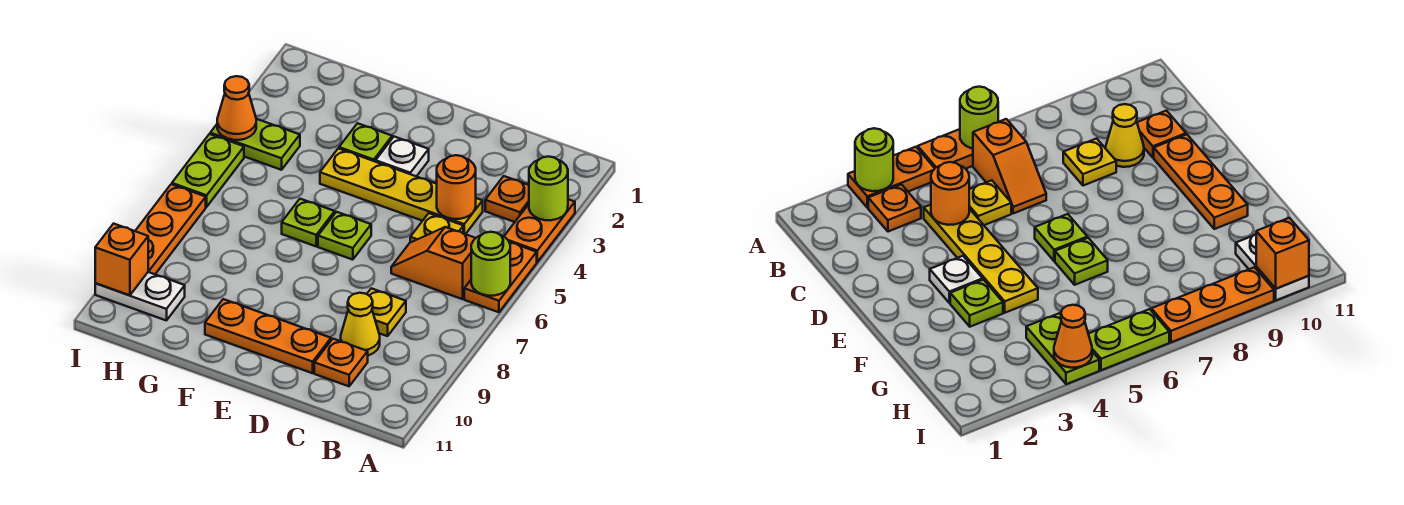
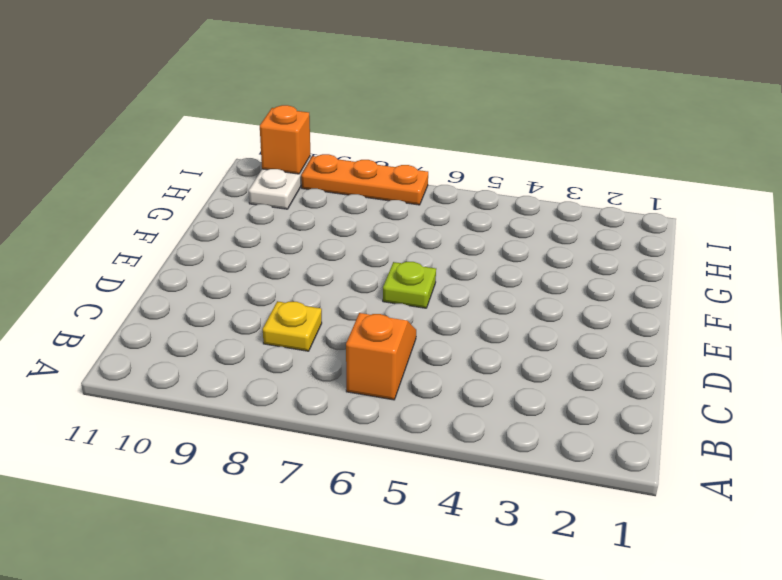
none -> orange 1x2 plate [504,199,575,262]
none -> orange 1x2 plate [464,242,537,312]
none -> orange 1x1 plate [485,176,529,222]

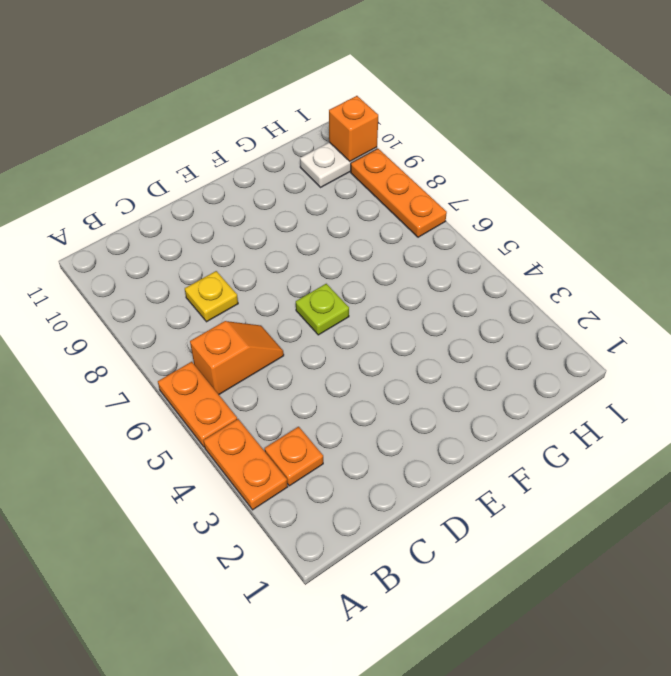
none -> yellow 1x4 plate [320,148,483,234]
none -> yellow 1x1 plate [410,213,463,242]
none -> yellow 1x1 cone [341,293,380,355]

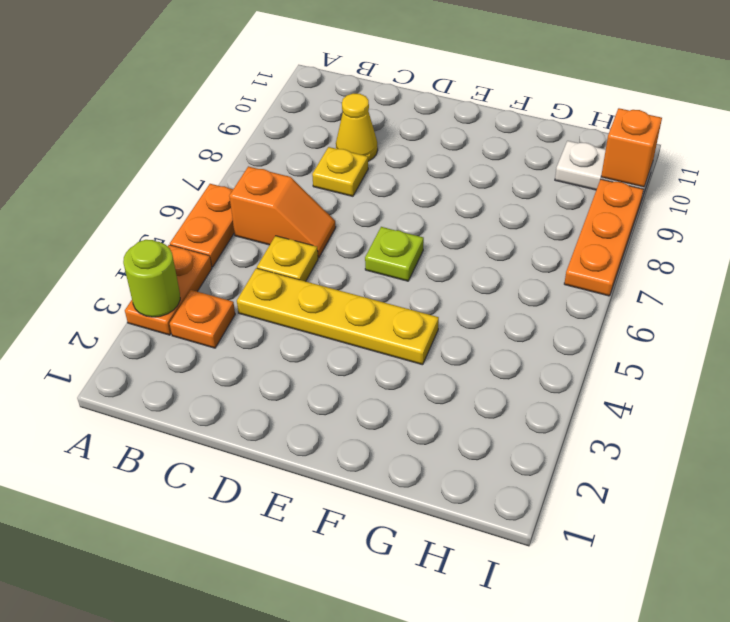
none -> orange 1x1 plate [314,339,368,386]
none -> orange 1x3 plate [205,299,331,373]
none -> white 1x1 plate [376,137,429,176]

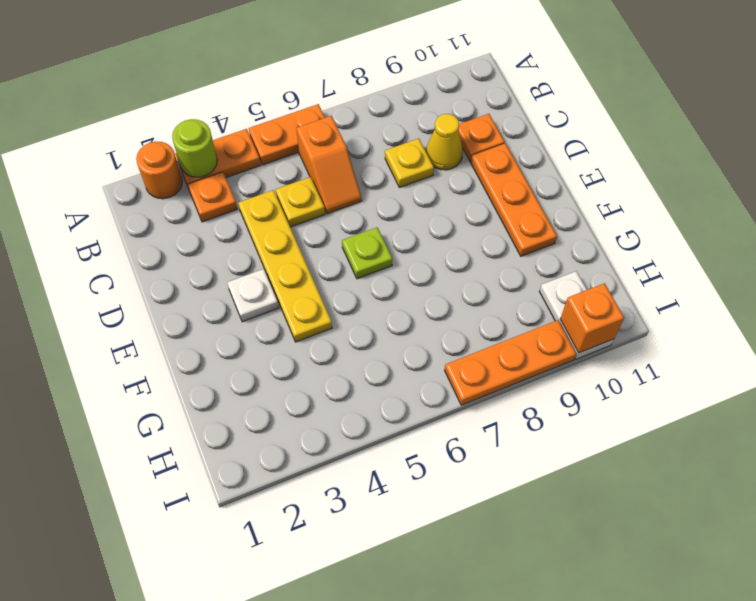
orange 1x1 round brick [136,141,182,199] -> orange 1x1 round brick moved to [437,155,476,219]
none -> lime 1x1 plate [339,123,392,162]
none -> lime 1x1 plate [282,199,335,246]
none -> lime 1x2 plate [210,119,300,170]

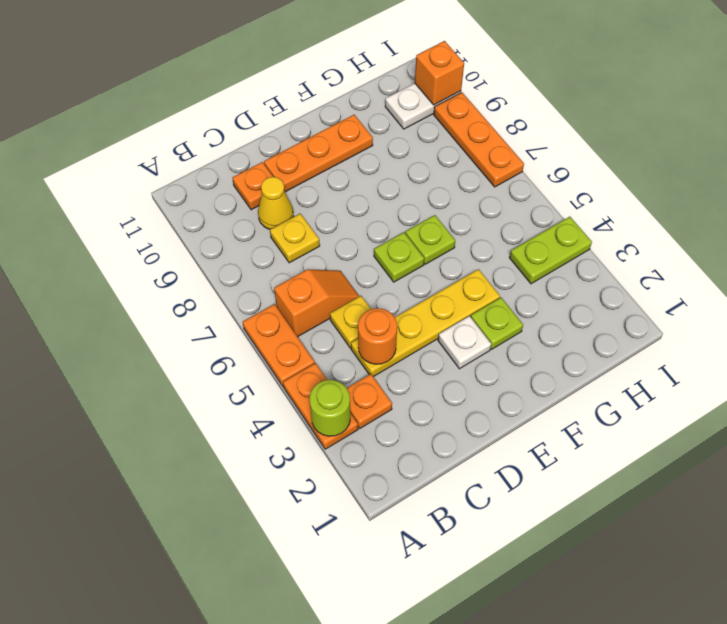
none -> lime 1x2 plate [172,134,244,207]
none -> lime 1x1 round brick [471,232,510,296]
none -> orange 1x1 cone [217,76,256,140]

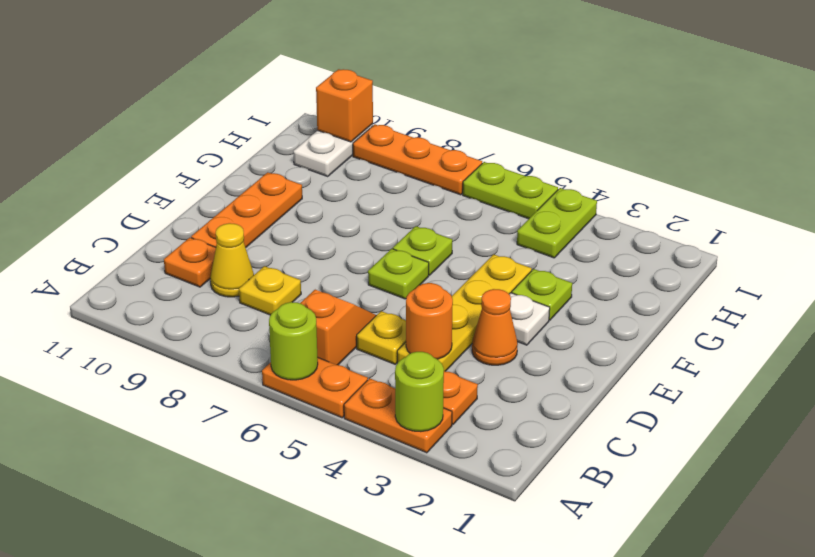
orange 1x1 cone [472,289,518,365] -> orange 1x1 cone moved to [217,76,256,140]

